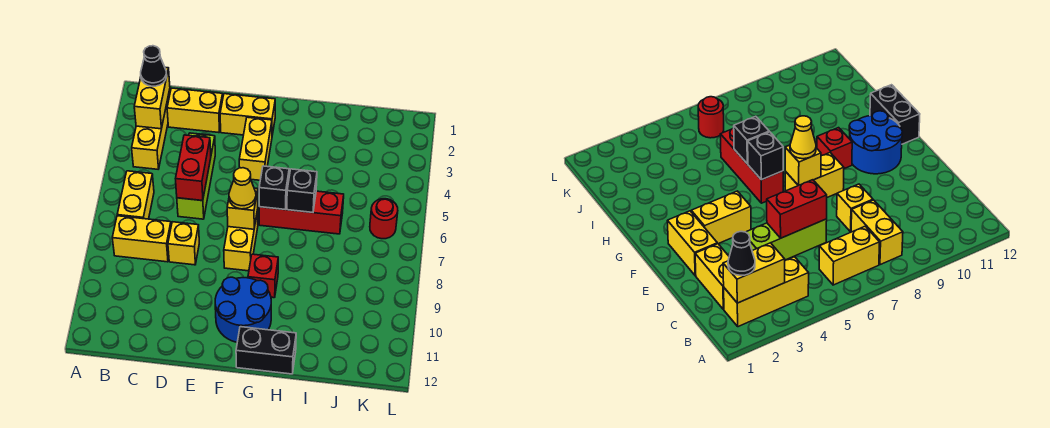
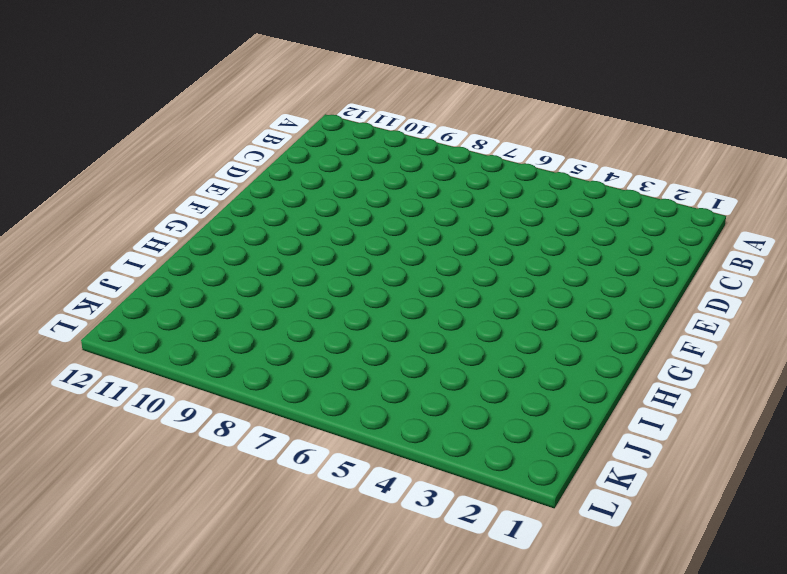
none -> yellow 1x3 brick [132,90,170,169]
none -> yellow 1x2 brick [117,171,154,219]
none -> yellow 1x2 brick [112,216,171,262]

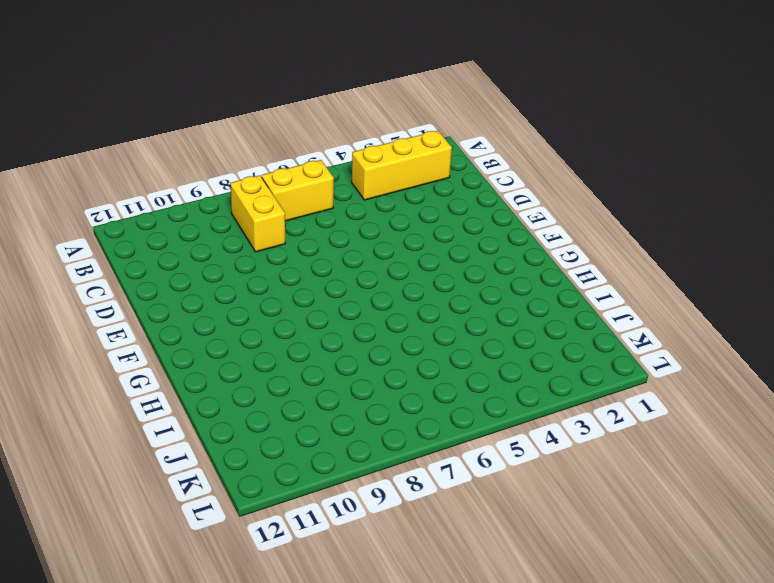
none -> yellow 1x2 brick [167,88,223,133]
none -> lime 1x3 brick [177,133,215,219]
none -> yellow 1x1 brick [168,222,199,265]

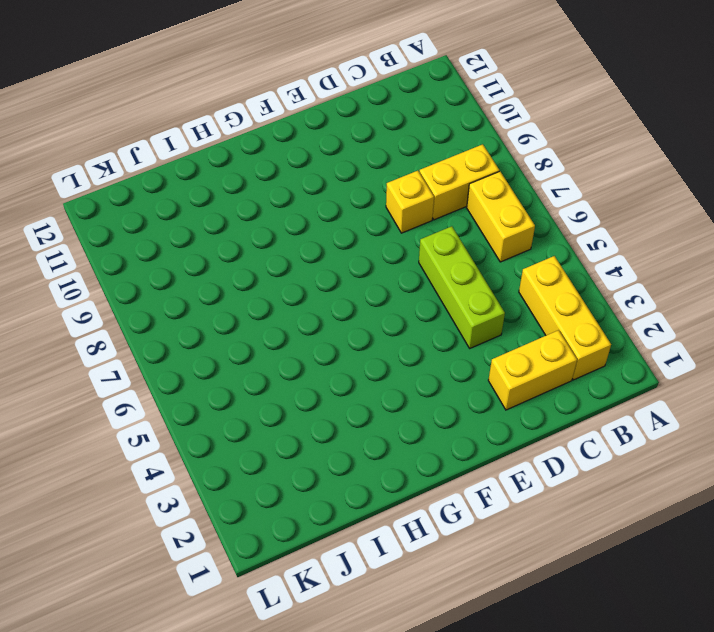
none -> yellow 1x2 brick [220,94,275,135]
none -> yellow 1x2 brick [239,117,272,180]
none -> yellow 1x2 brick [224,210,258,271]

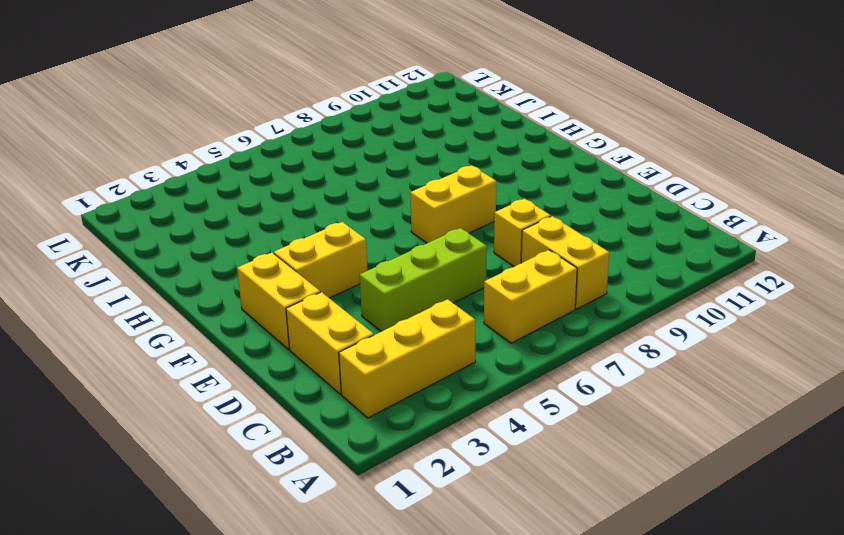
none -> blue 2x2 round brick [215,277,271,342]
none -> red 1x3 brick [259,191,344,234]
none -> red 1x1 brick [248,254,278,298]

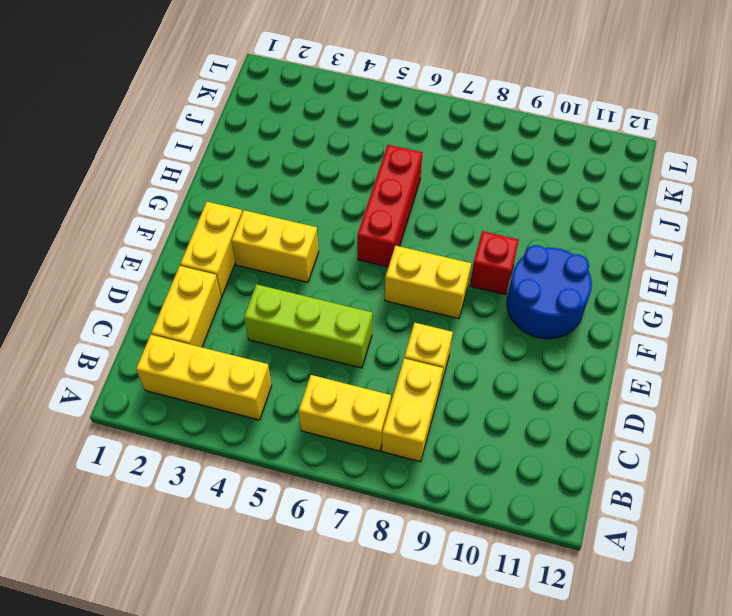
none -> black 1x2 brick [236,327,296,374]
none -> red 1x1 round brick [370,199,398,239]
none -> yellow 1x2 brick [134,68,170,129]

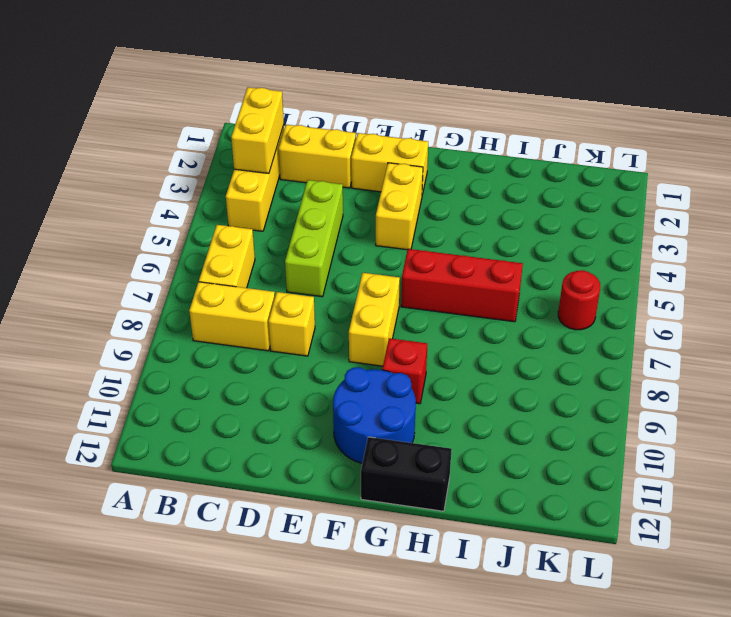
none -> red 1x2 brick [176,135,211,201]
none -> yellow 1x1 brick [227,188,258,229]
none -> black 1x1 brick [259,166,289,210]

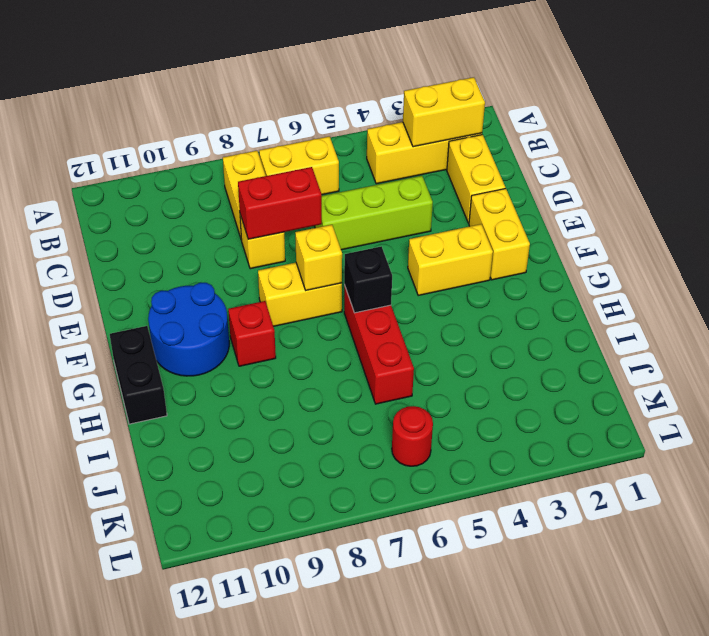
red 1x2 brick [238,167,322,239] -> red 1x2 brick moved to [176,135,211,201]
none -> black 1x1 brick [287,169,317,212]
none -> black 1x1 cone [141,46,167,86]
none -> yellow 1x1 cone [229,168,256,209]

